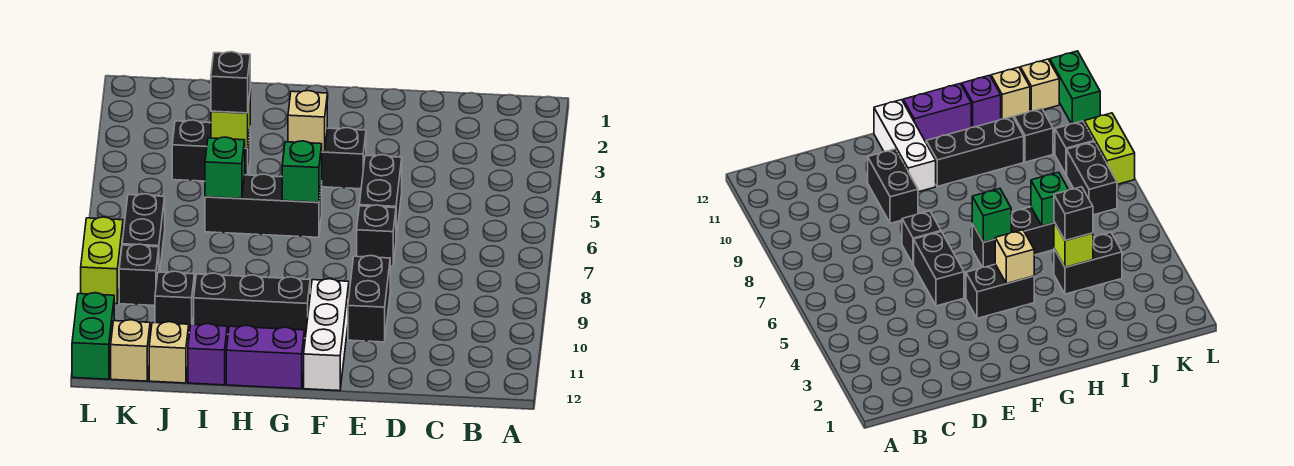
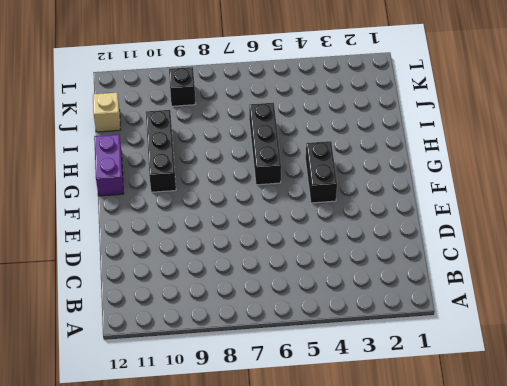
none -> black 1x2 brick [359,155,402,238]
none -> black 1x1 brick [357,205,396,266]
none -> black 1x2 brick [348,255,390,342]

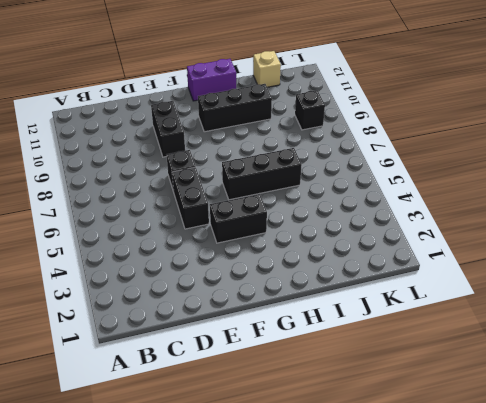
none -> white 1x3 brick [304,279,349,391]
none -> black 1x2 brick [172,120,250,181]
none -> purple 1x1 brick [188,324,227,385]

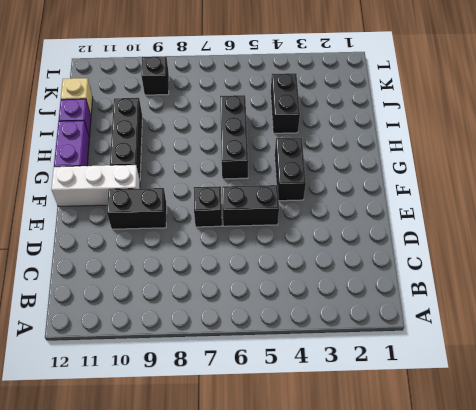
none -> black 1x1 brick [155,271,194,333]
none -> black 1x2 brick [122,194,165,272]
none -> tan 1x1 brick [111,320,150,381]

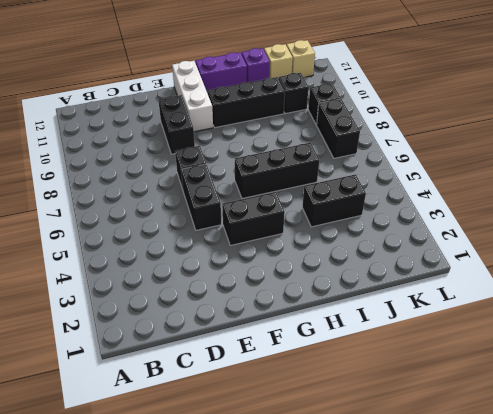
none -> lime 1x2 brick [81,217,123,304]
none -> green 1x2 brick [72,293,114,379]
none -> tan 1x1 brick [288,91,327,152]

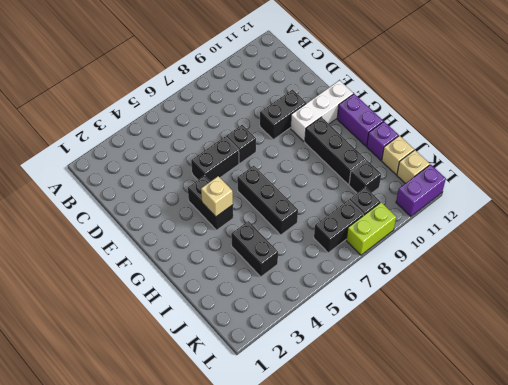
purple 1x2 brick [396,165,446,216] -> green 1x2 brick [72,293,114,379]
none -> green 1x1 brick [282,141,322,202]
none -> lime 1x1 brick [211,96,250,148]
none -> green 1x1 brick [205,137,245,199]

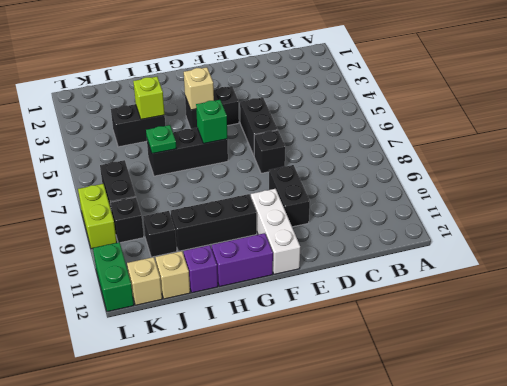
green 1x1 plate [146,125,176,154] -> green 1x1 brick [205,137,245,199]
none -> black 1x1 brick [211,52,250,113]

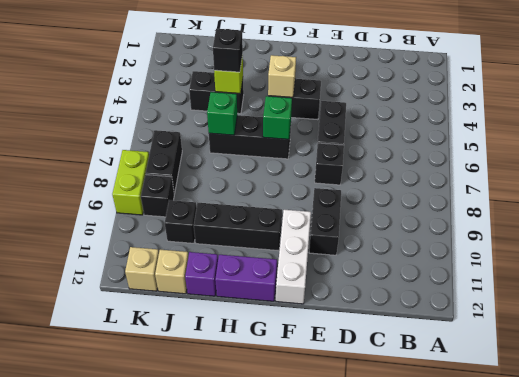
none -> green 1x2 brick [72,293,114,379]

